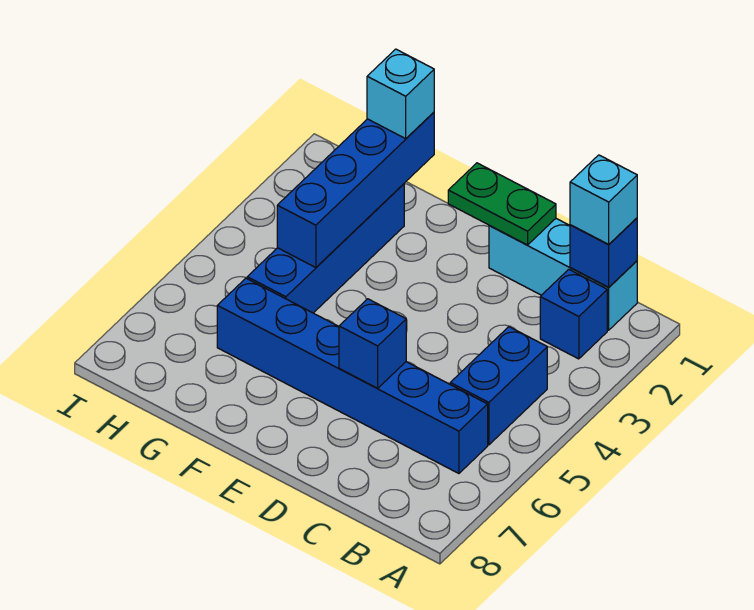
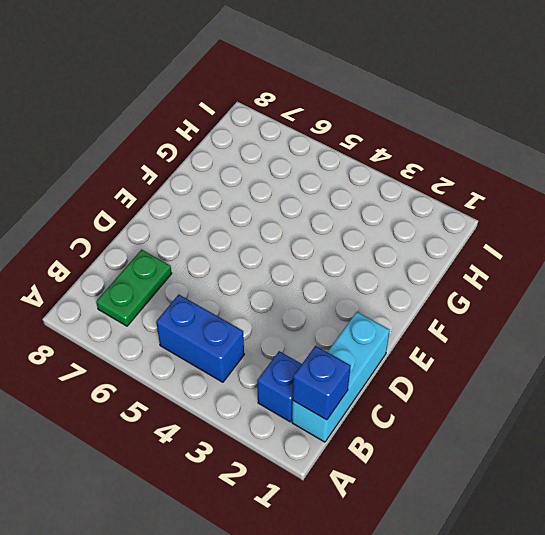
green 1x2 plate [96,250,172,326] -> green 1x2 plate moved to [448,163,556,245]
none -> blue 1x6 brick [217,278,488,473]
none -> blue 1x4 brick [247,184,404,313]

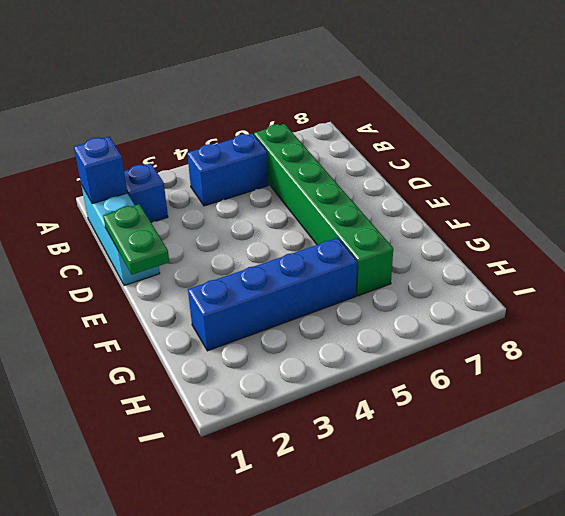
green 1x6 brick [254,124,393,296] -> blue 1x6 brick [217,278,488,473]
none -> blue 1x1 brick [339,299,406,388]
none -> blue 1x4 brick [277,112,434,268]

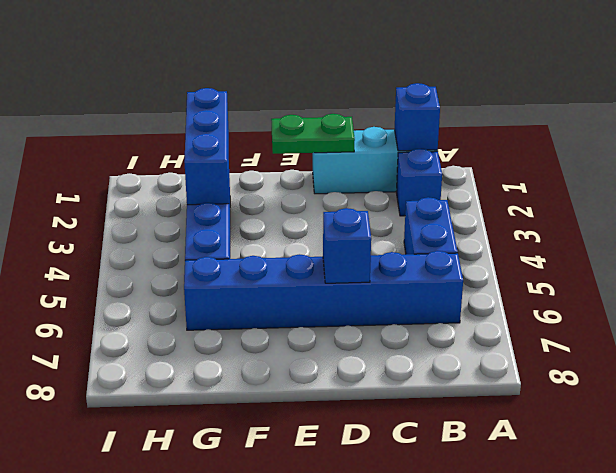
blue 1x3 brick [184,88,229,205] -> blue 1x4 brick [277,112,434,268]
none -> cyan 1x1 brick [570,155,637,244]
none -> cyan 1x1 brick [367,49,434,139]

